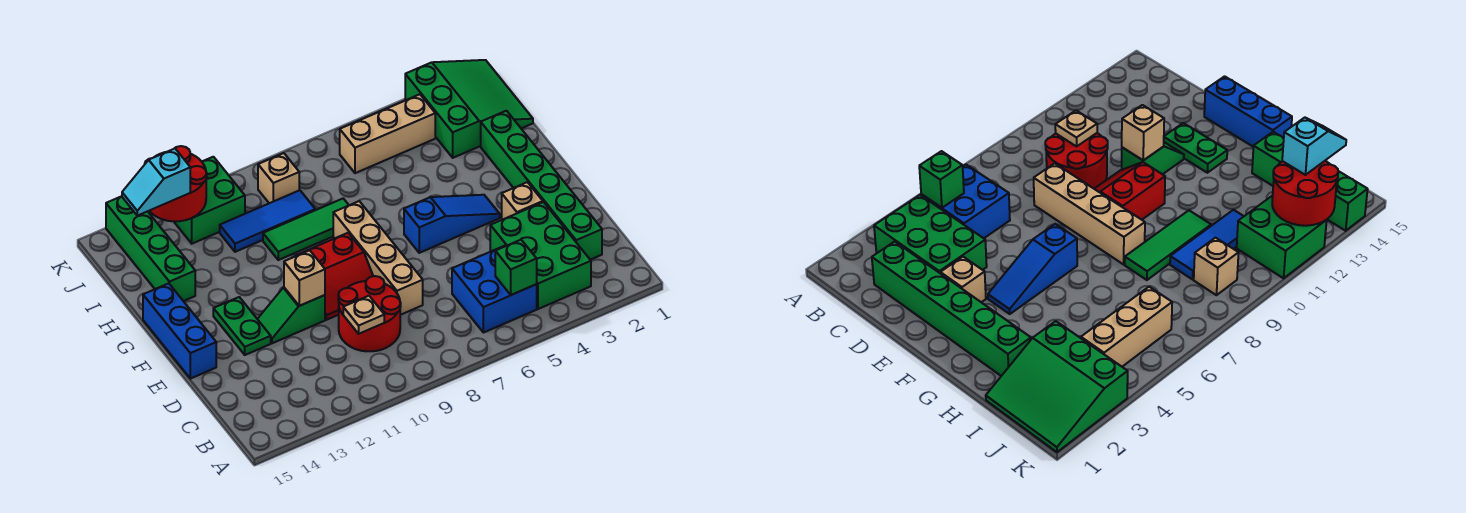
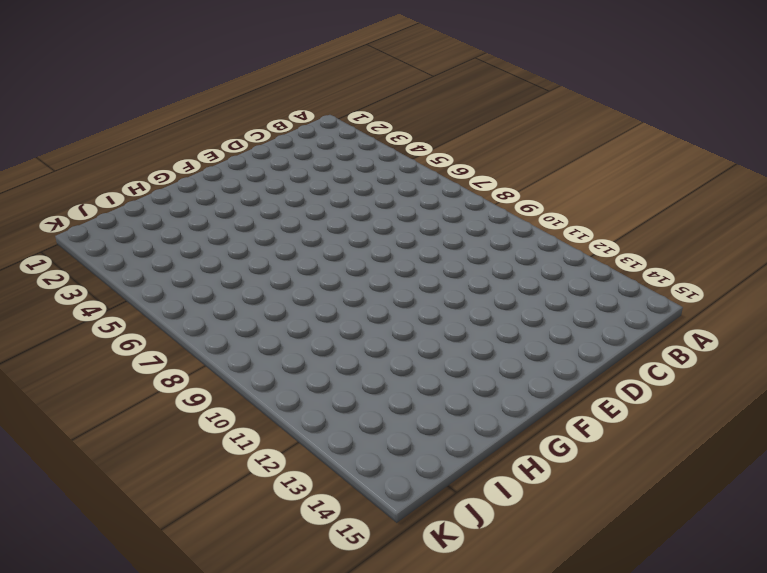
none -> green 2x3 brick [490,202,591,309]
none -> blue 2x2 brick [452,246,537,333]
none -> green 1x6 brick [481,111,602,260]

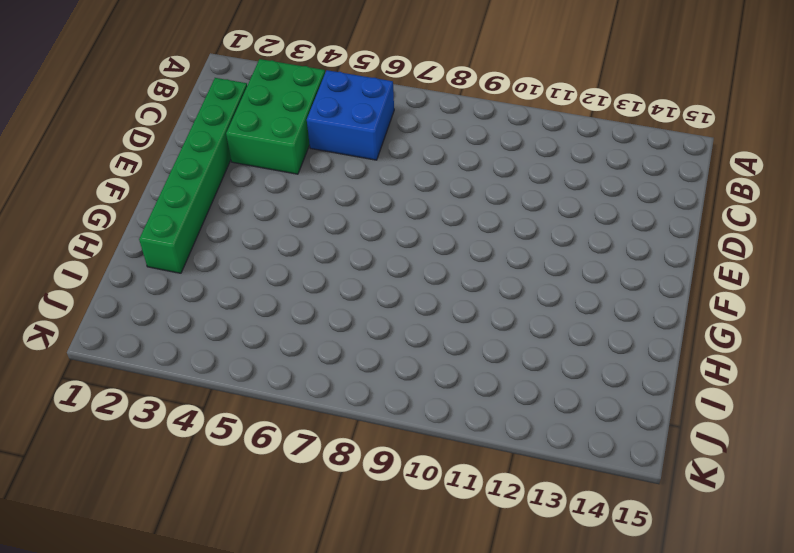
none -> red 2x2 round brick [338,276,401,351]
none -> tan 1x4 brick [333,201,423,315]
none -> tan 1x1 brick [502,182,543,220]

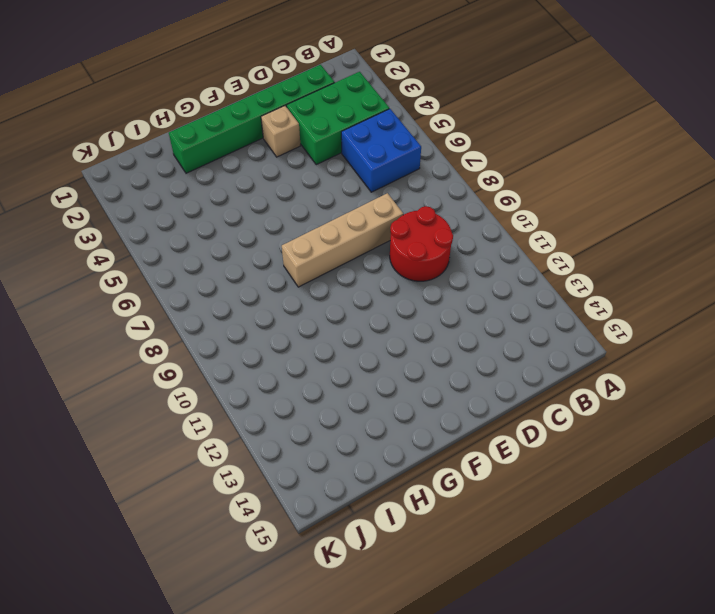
none -> red 2x2 slope [295,233,373,320]
none -> green 1x2 slope [258,288,325,343]
none -> green 1x2 plate [213,297,271,355]

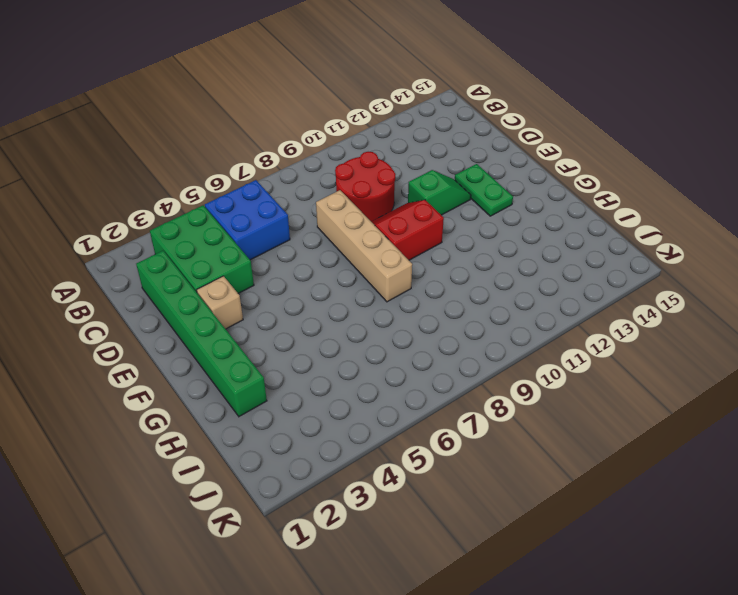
none -> blue 1x3 brick [143,283,216,379]
none -> blue 1x3 slope [404,195,500,253]
none -> green 1x3 tile [263,199,349,260]

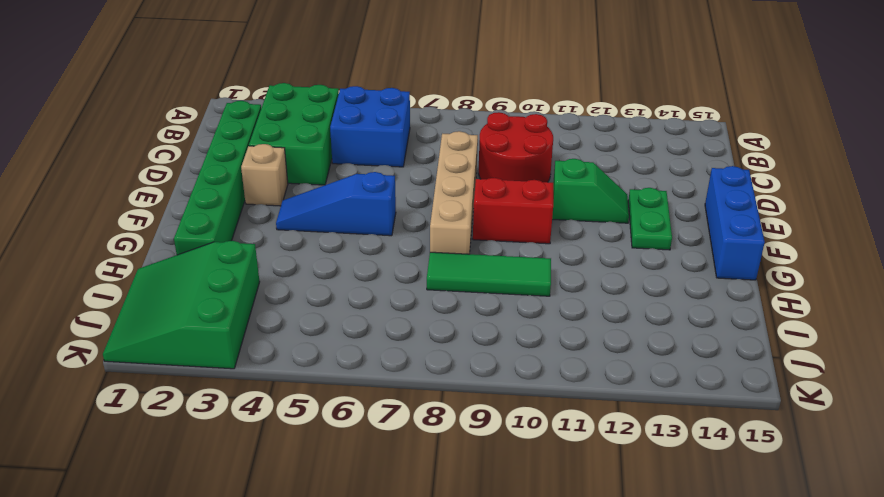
none -> green 1x4 brick [106,196,195,301]
none -> blue 1x3 tile [220,190,315,252]
none -> tan 1x3 brick [340,94,435,173]

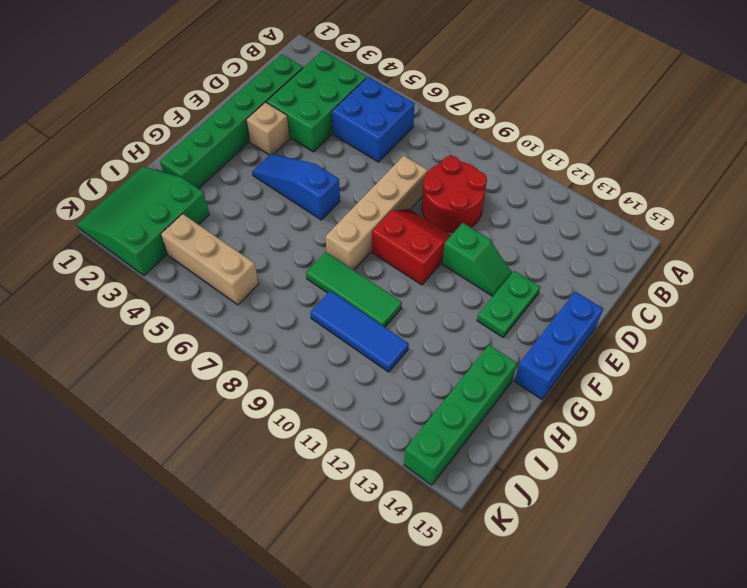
none -> tan 1x1 brick [258,153,299,203]
none -> green 2x2 brick [174,157,245,244]
none -> green 1x1 brick [495,240,537,295]

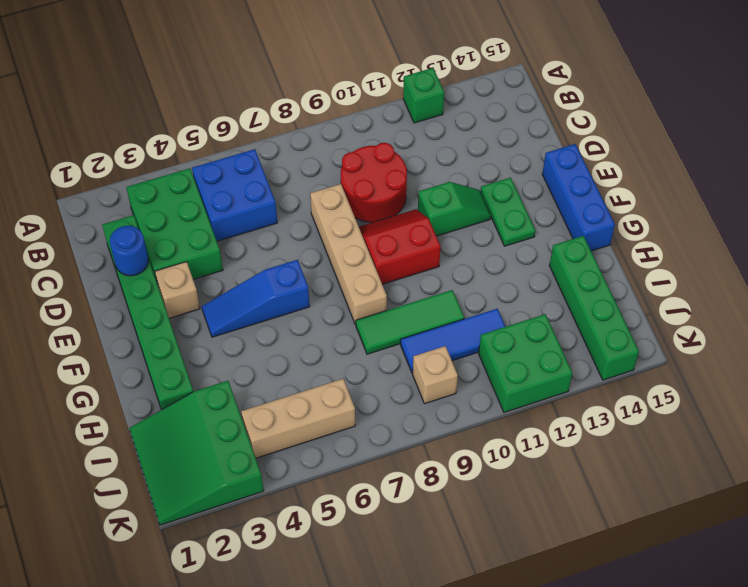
green 1x1 brick [403,68,444,123] -> green 1x1 brick moved to [495,240,537,295]
blue 1x1 round brick [110,226,149,276] -> none
none -> tan 1x1 plate [343,296,384,334]
none -> tan 1x1 brick [284,250,325,306]
none -> red 2x2 round brick [145,146,207,221]

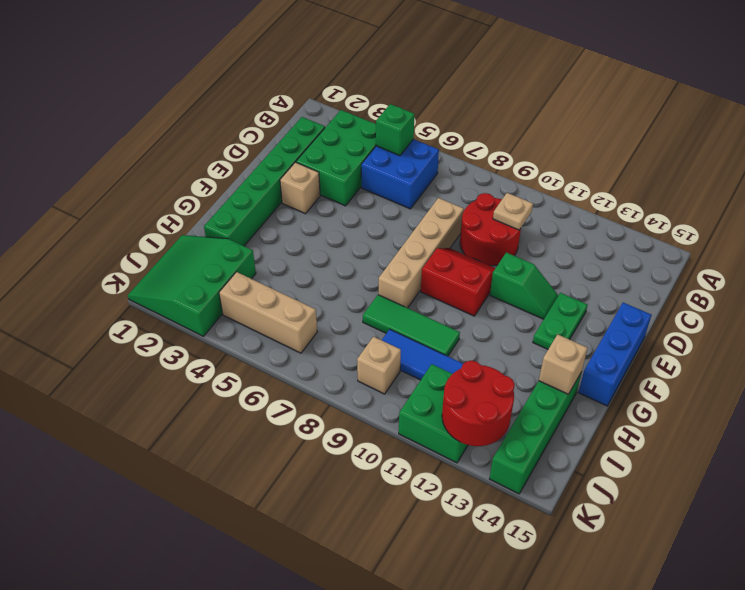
tan 1x1 brick [539,334,587,394] -> tan 1x1 brick moved to [284,250,325,306]
none -> blue 1x3 slope [404,195,500,253]
none -> cyan 1x2 slope [122,148,190,216]

